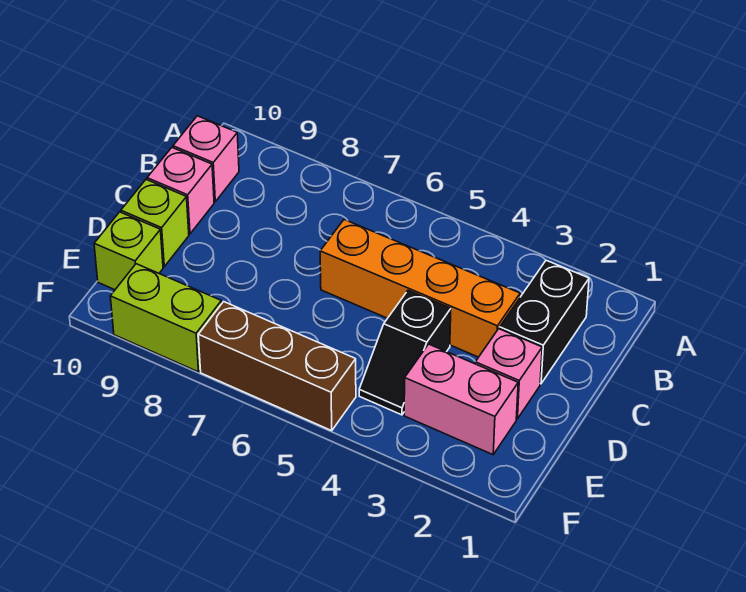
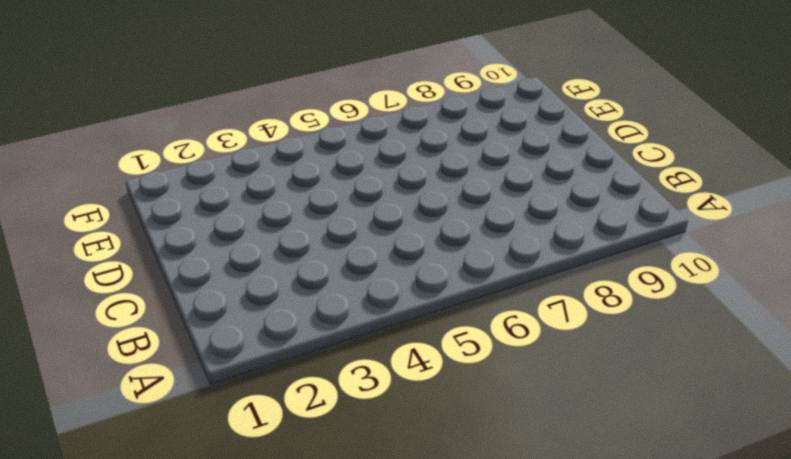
none -> black 1x2 brick [500,260,589,384]
none -> pink 1x1 brick [173,116,239,202]

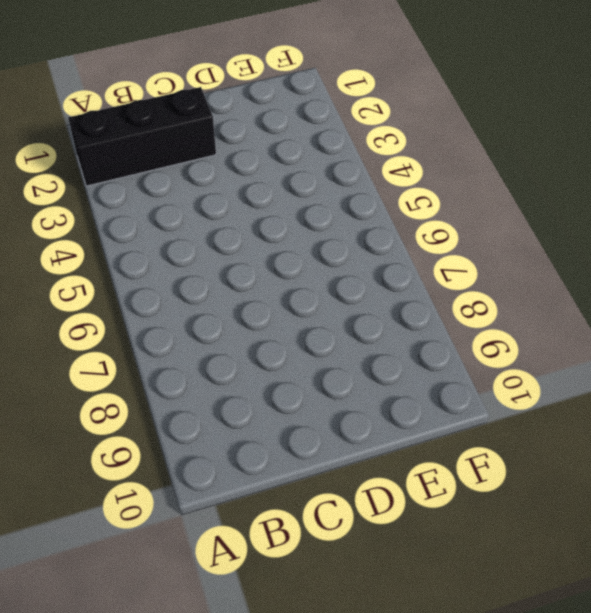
black 1x3 brick [68,87,216,186] -> black 1x2 brick [500,260,589,384]
none -> pink 1x1 brick [173,116,239,202]
none -> orange 1x4 brick [320,220,520,357]

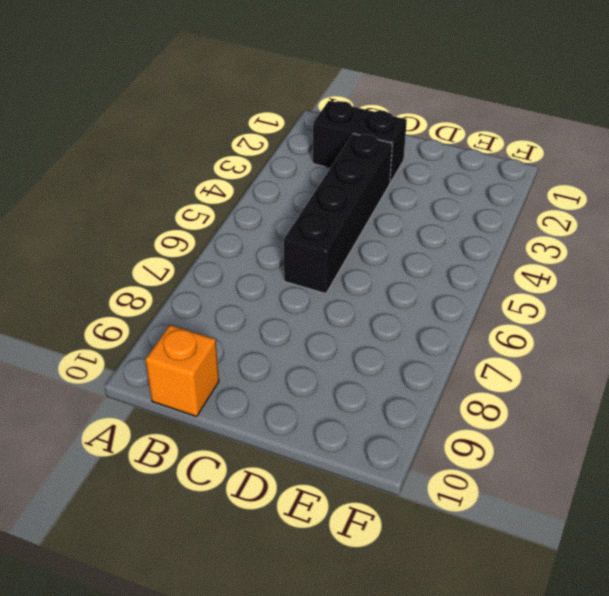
orange 1x1 brick [146,325,219,416] -> pink 1x1 brick [173,116,239,202]
black 1x4 brick [284,134,392,294] -> orange 1x4 brick [320,220,520,357]
none -> pink 1x1 brick [147,148,214,234]
none -> pink 1x1 brick [475,329,542,419]

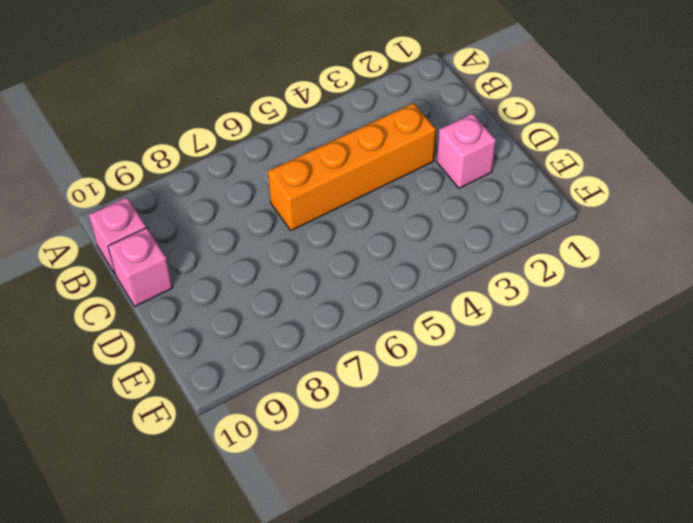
none -> black 1x2 brick [500,260,589,384]
none -> black 1x2 slope [359,290,451,415]

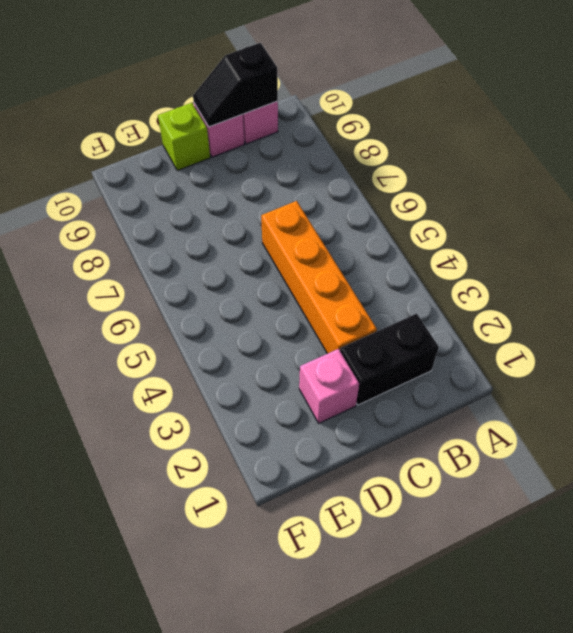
black 1x2 slope [193,43,278,127] -> black 1x2 slope moved to [359,290,451,415]
none -> pink 1x2 brick [404,344,518,455]
none -> lime 1x1 brick [94,212,163,290]

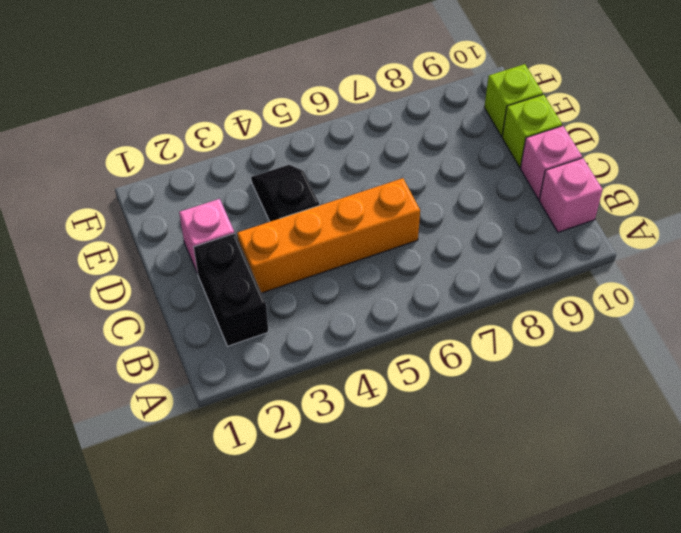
none -> pink 1x2 brick [404,344,518,455]
none -> brown 1x3 brick [198,302,356,431]

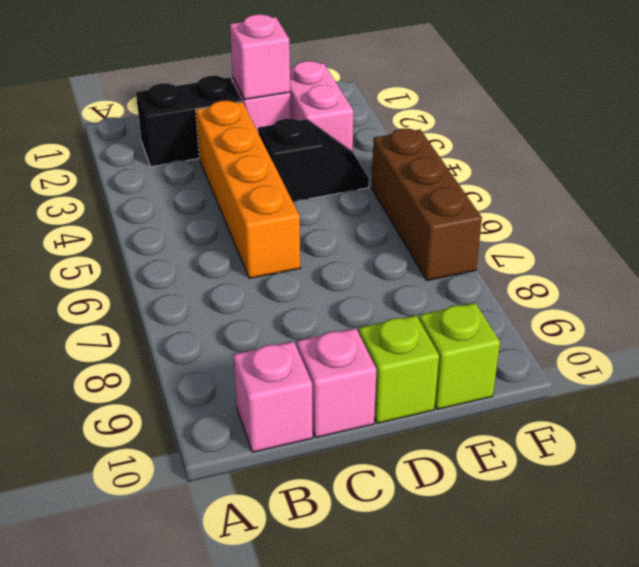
pink 1x1 brick [230,14,290,100] -> none
none -> lime 1x2 brick [110,264,222,372]

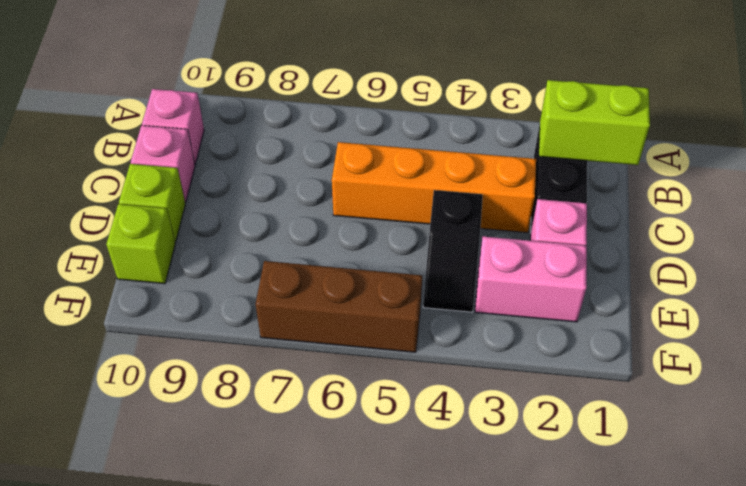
lime 1x2 brick [539,80,650,165] -> lime 1x2 brick moved to [110,264,222,372]

